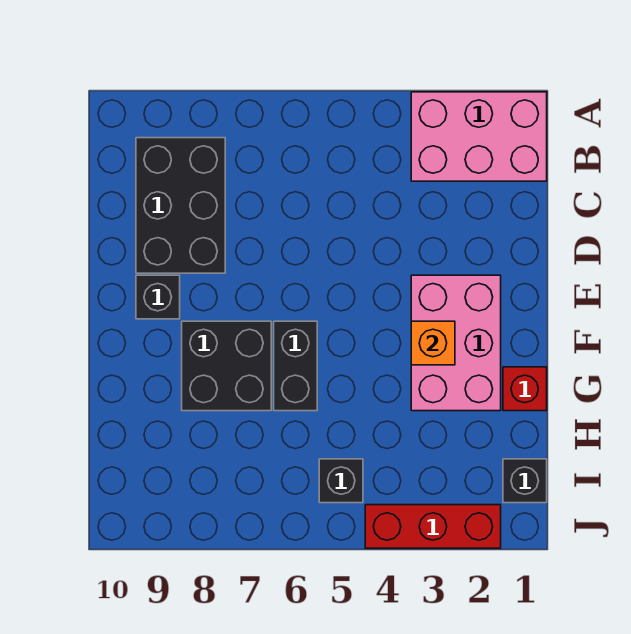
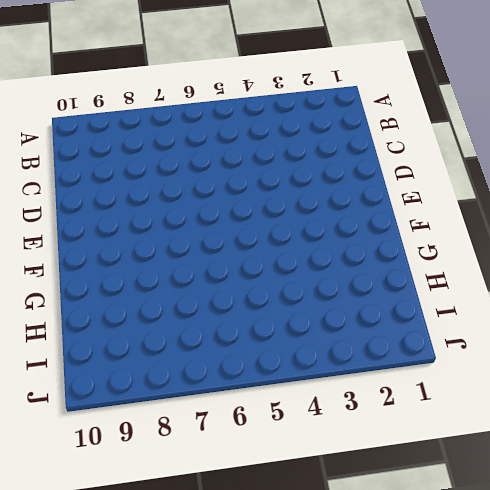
none -> pink 2x3 brick [411,92,547,181]
none -> black 2x3 brick [136,138,225,273]

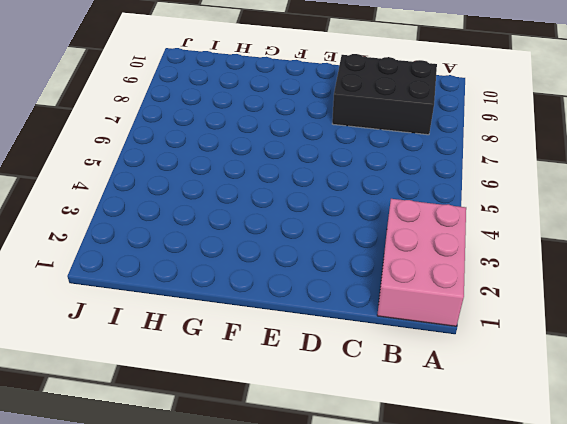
none -> pink 2x3 brick [411,275,501,411]
none -> black 1x1 brick [136,275,180,319]

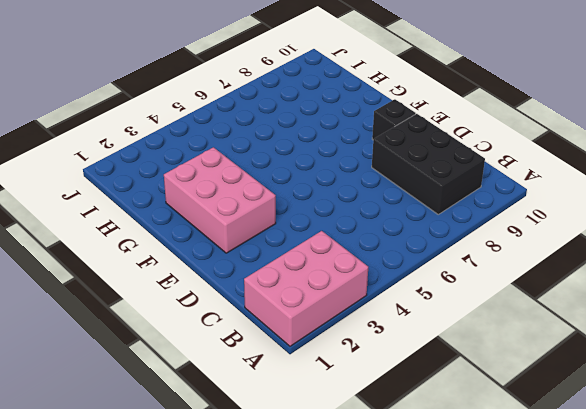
none -> black 1x2 brick [274,321,317,411]
none -> black 2x2 brick [182,321,271,411]

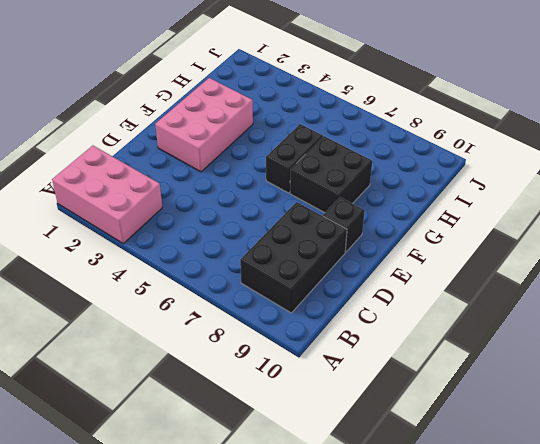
none -> red 1x1 brick [503,367,547,411]
none -> black 1x1 brick [503,459,547,503]

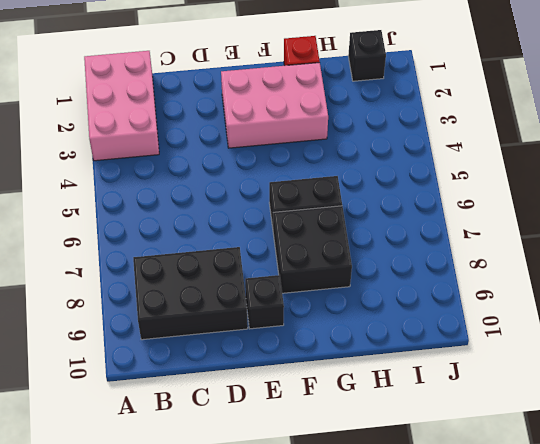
none -> black 1x1 brick [319,459,363,503]
none -> red 1x3 brick [365,505,501,548]

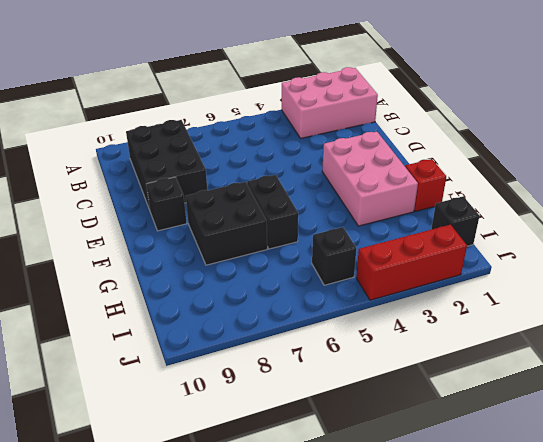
none -> orange 1x1 brick [411,321,455,365]

